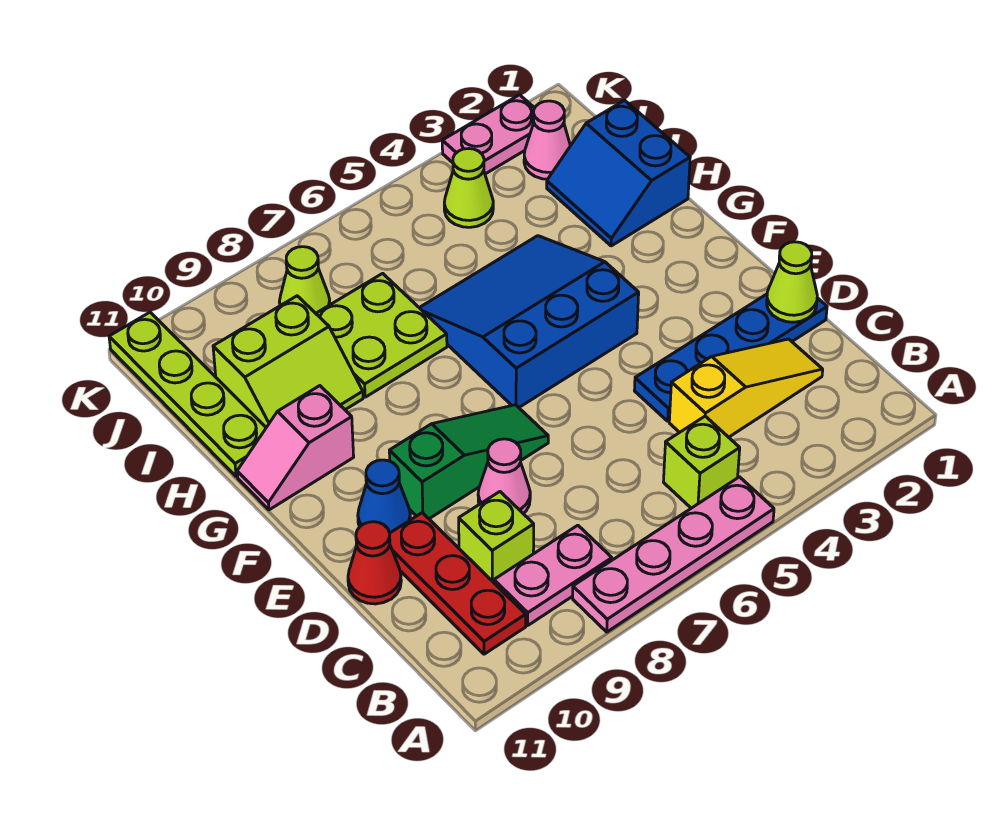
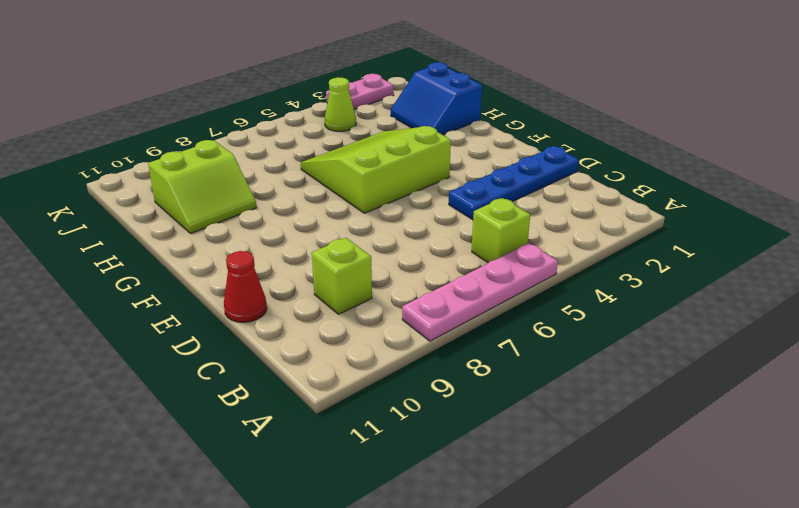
lime 3x3 slope [301,126,451,213] -> blue 3x3 slope [419,236,639,407]
none -> pink 1x2 plate [494,525,612,625]
none -> red 1x3 plate [390,513,526,654]
none -> yellow 1x3 slope [669,339,823,437]

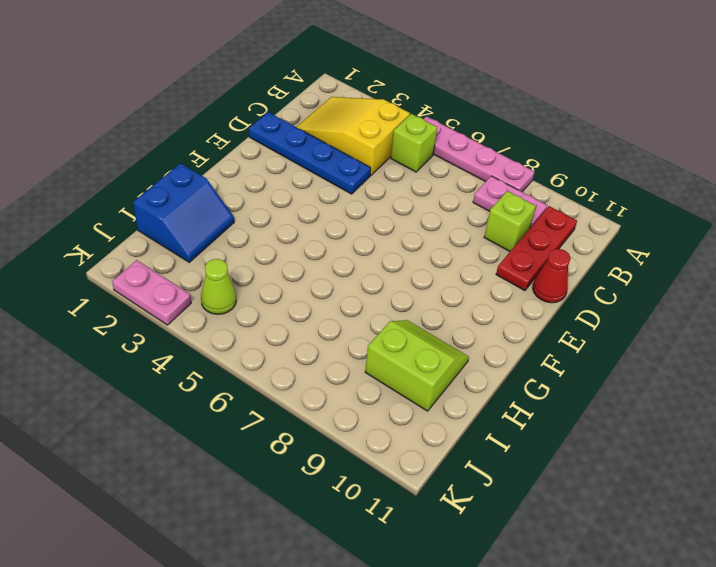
yellow 2x3 slope [297,97,410,176] -> yellow 1x3 slope [669,339,823,437]
none -> pink 1x1 cone [478,439,530,513]
none -> green 1x3 slope [389,405,548,519]
none -> blue 1x1 cone [358,460,410,533]

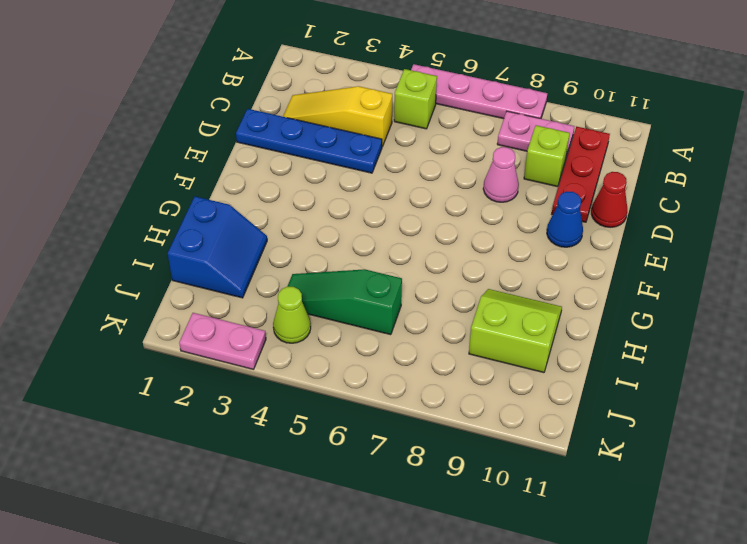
green 1x3 slope [287,269,402,335] -> green 1x3 slope moved to [389,405,548,519]
none -> blue 3x3 slope [419,236,639,407]
none -> pink 1x2 slope [237,386,354,510]
none -> lime 2x2 plate [316,273,447,397]

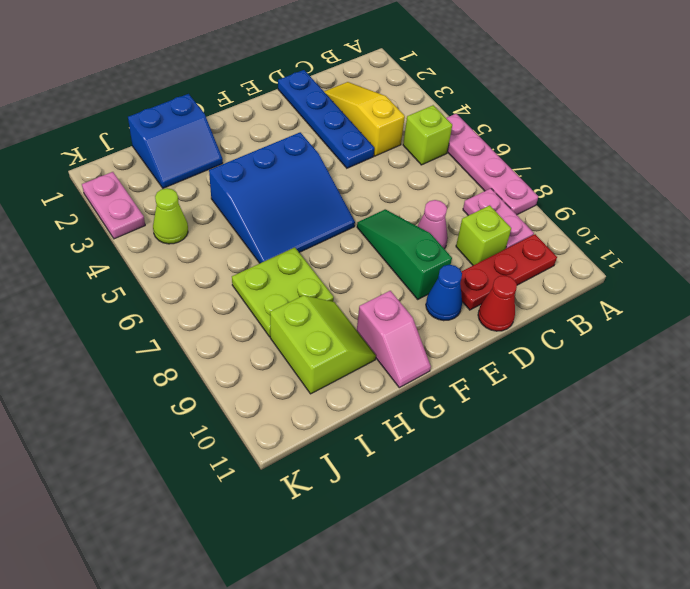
blue 3x3 slope [209,132,355,263] -> blue 3x3 slope turned to [419,236,639,407]
none -> lime 1x4 plate [109,312,266,477]
none -> pink 1x1 cone [524,101,571,179]
none -> lime 1x1 cone [279,247,330,313]

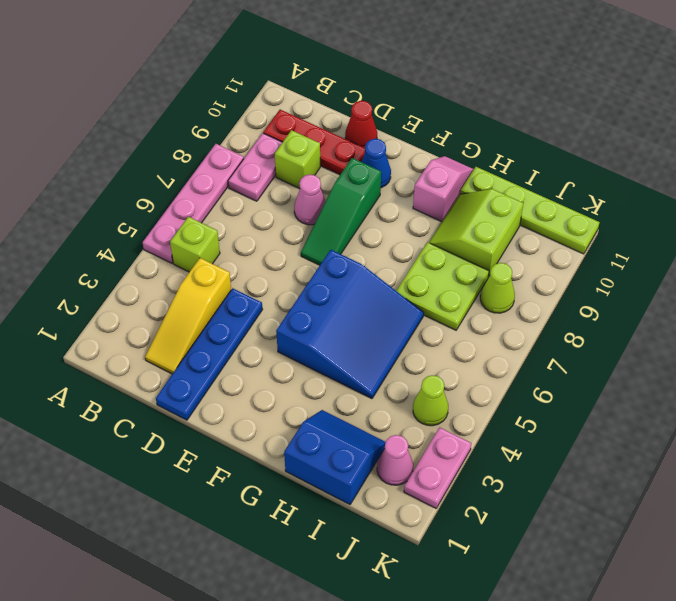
none -> lime 1x1 cone [767,242,817,322]

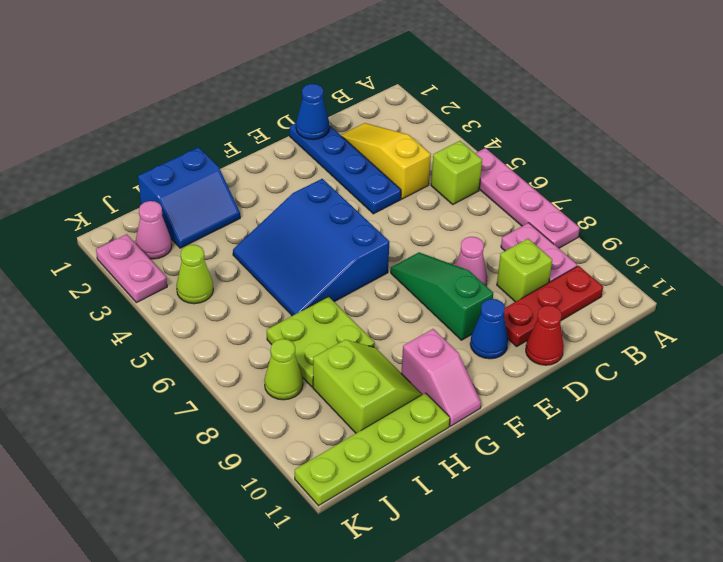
blue 1x1 cone [296,84,329,139] -> lime 1x1 cone [767,242,817,322]

